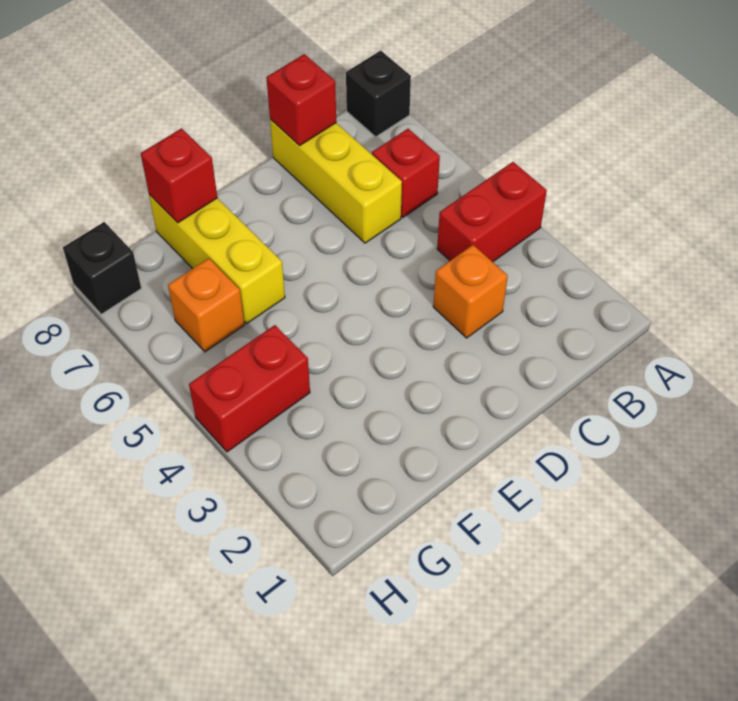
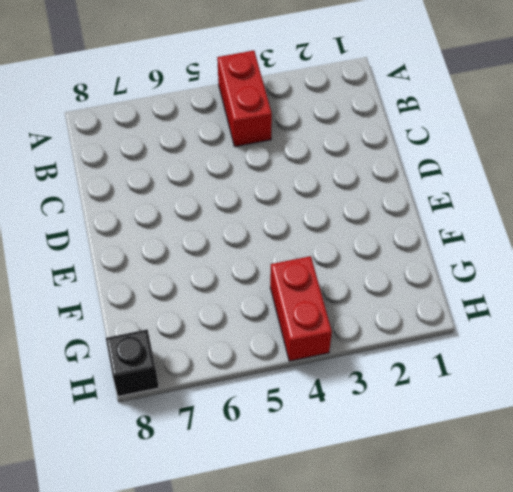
none -> black 1x1 brick [346,51,411,137]
none -> red 1x1 brick [372,129,440,218]

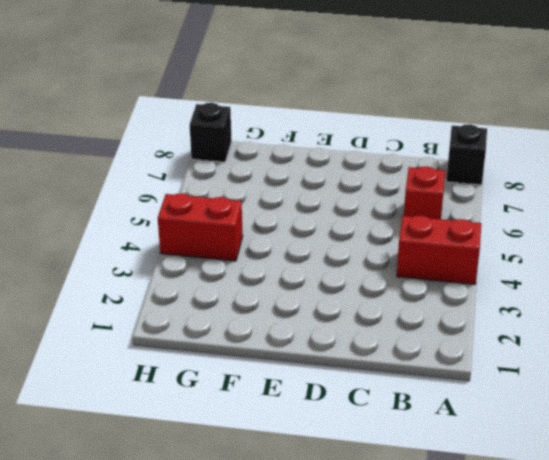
none -> orange 1x1 brick [433,245,508,338]
none -> yellow 1x3 brick [270,119,402,243]

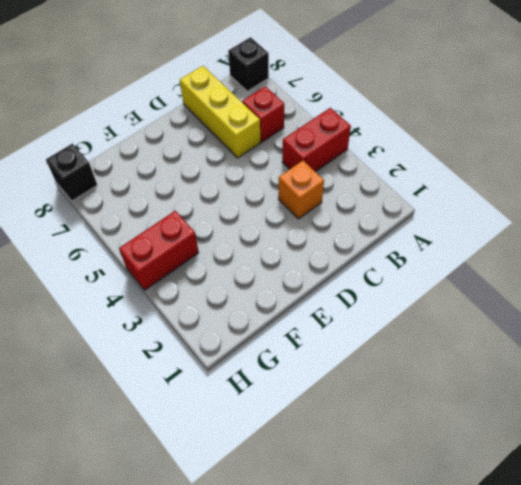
none -> yellow 1x3 brick [149,194,285,324]
none -> orange 1x1 brick [168,258,244,352]

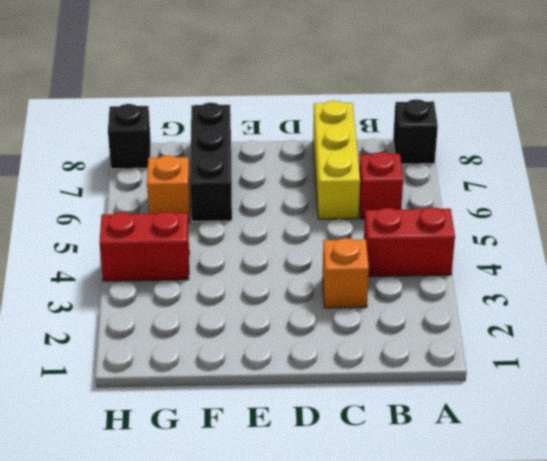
black 1x3 brick [190,102,232,221] -> yellow 1x3 brick [149,194,285,324]
none -> red 1x1 brick [266,54,336,146]
none -> red 1x1 brick [141,129,217,223]

